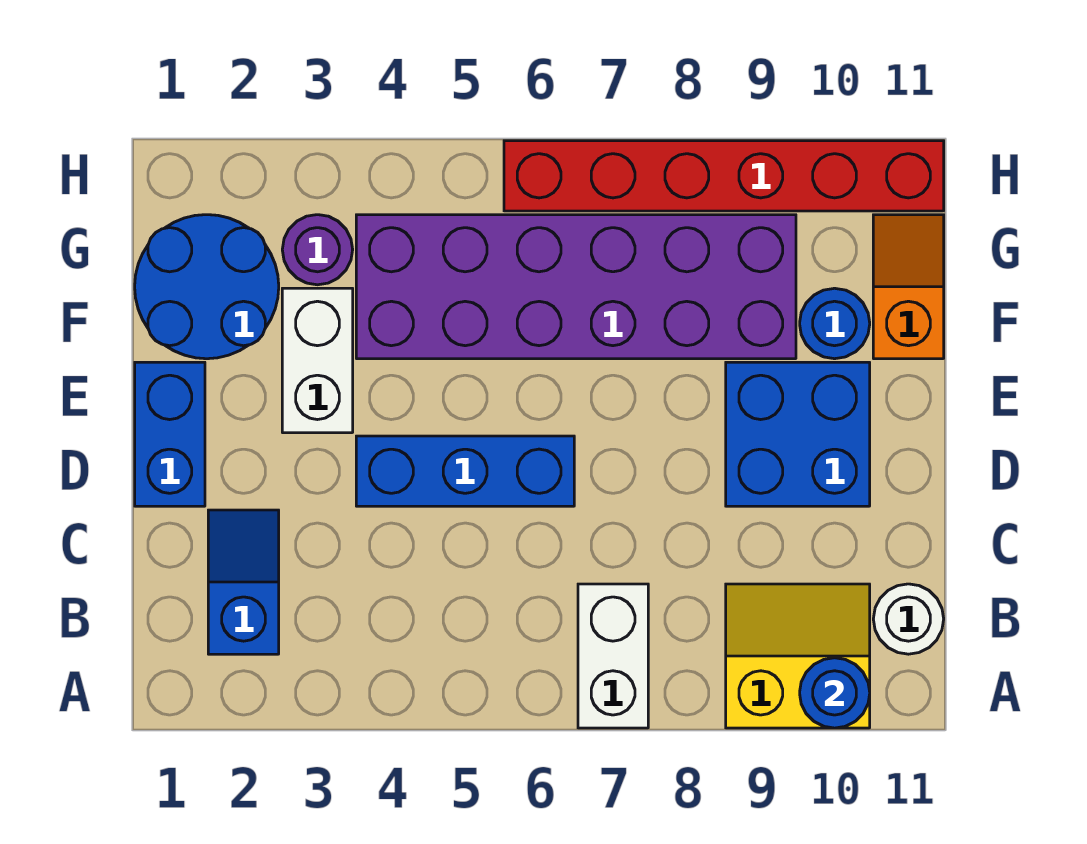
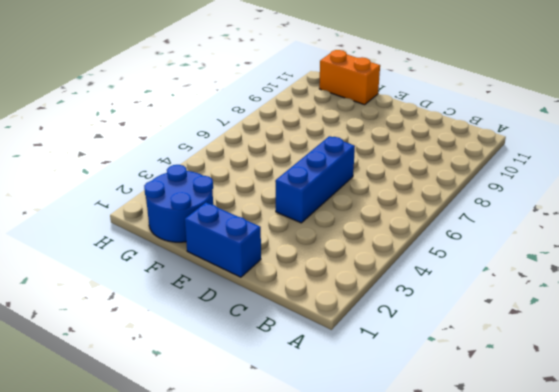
orange 1x2 brick [319,50,380,105] -> orange 1x2 slope [873,215,944,359]
none -> white 1x2 brick [578,584,648,728]
none -> yellow 2x2 slope [726,584,870,728]
none -> blue 1x2 slope [208,510,279,654]

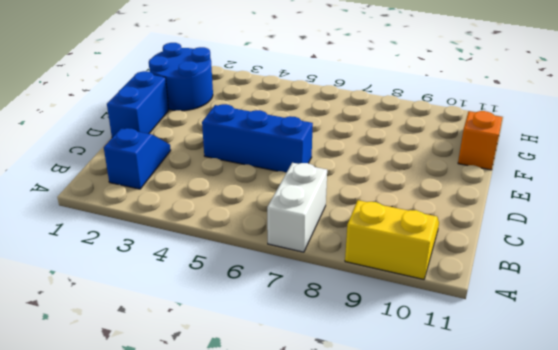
none -> white 1x1 round brick [873,584,944,654]
none -> blue 2x2 brick [726,362,870,506]
none -> white 1x2 brick [282,288,353,433]

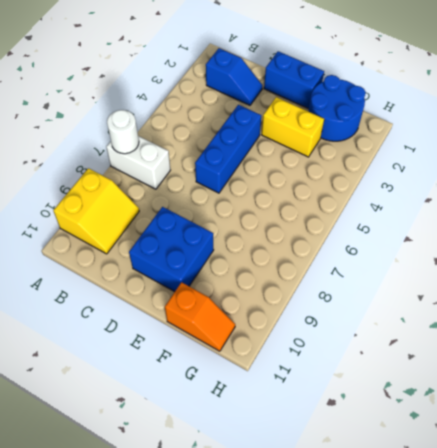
white 1x1 round brick [107,110,139,154] -> white 1x1 round brick moved to [873,584,944,654]
yellow 1x2 brick [262,97,324,157] -> white 1x2 brick [282,288,353,433]
none -> purple 2x6 brick [356,215,796,359]
none -> blue 1x1 round brick [800,288,870,359]
none -> purple 1x1 round brick [282,215,353,285]

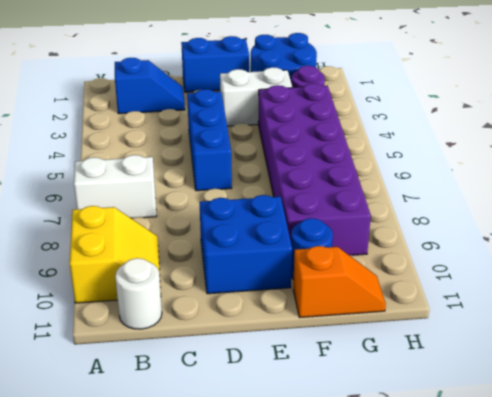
none -> red 1x6 brick [504,141,944,211]
none -> blue 1x1 round brick [800,658,870,728]

